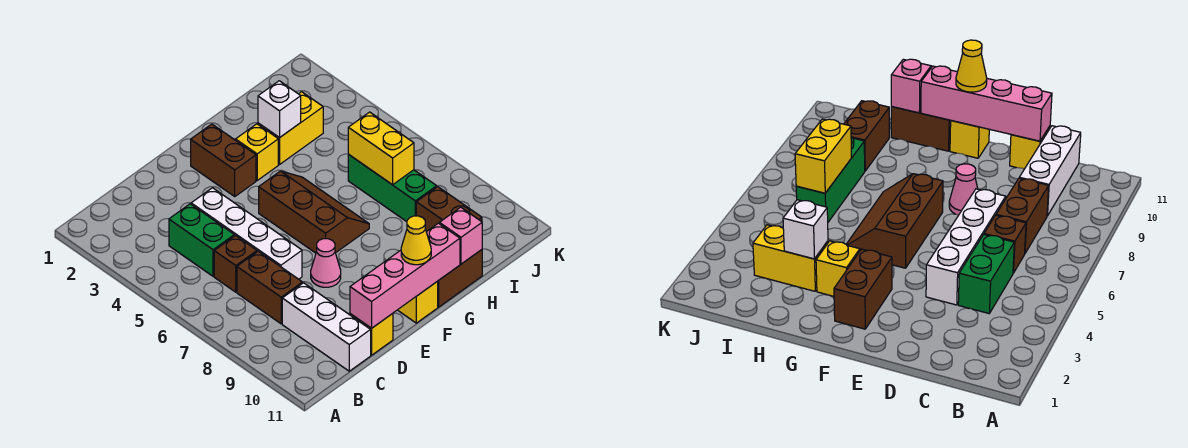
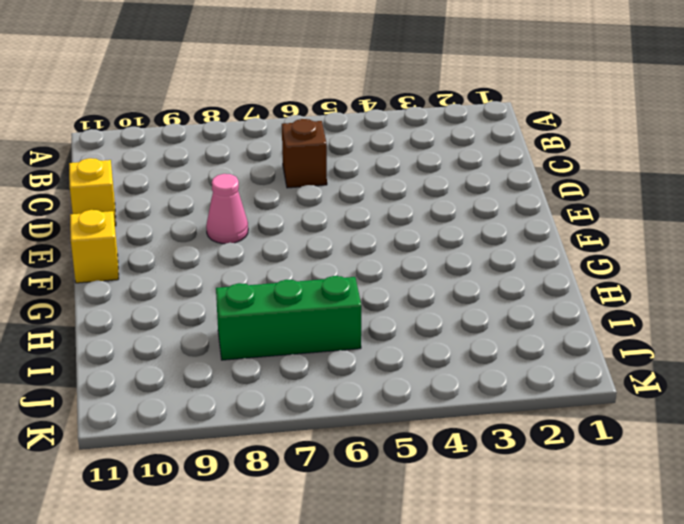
none -> green 1x2 brick [169,204,234,276]
none -> brown 1x2 brick [237,251,302,324]
none -> white 1x3 brick [282,283,371,371]

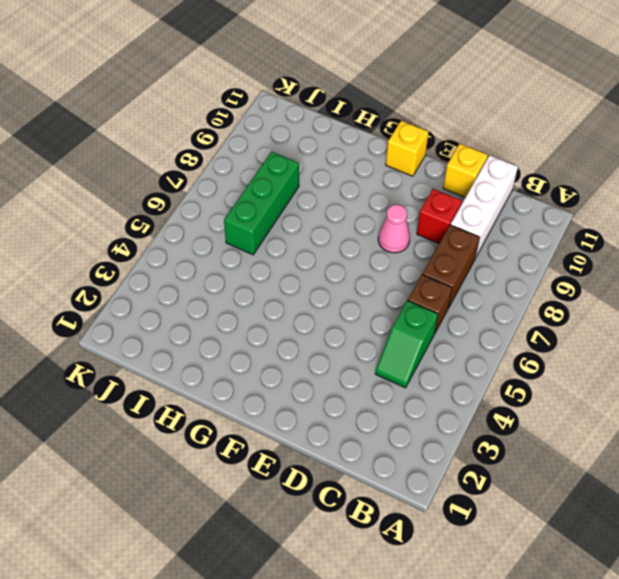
green 1x2 slope [375,301,438,388] -> green 1x2 brick [169,204,234,276]
red 1x1 brick [417,189,462,243] -> none
none -> white 1x4 brick [191,188,302,279]
none -> brown 1x2 brick [191,124,256,196]
none -> brown 2x3 slope [259,171,369,253]

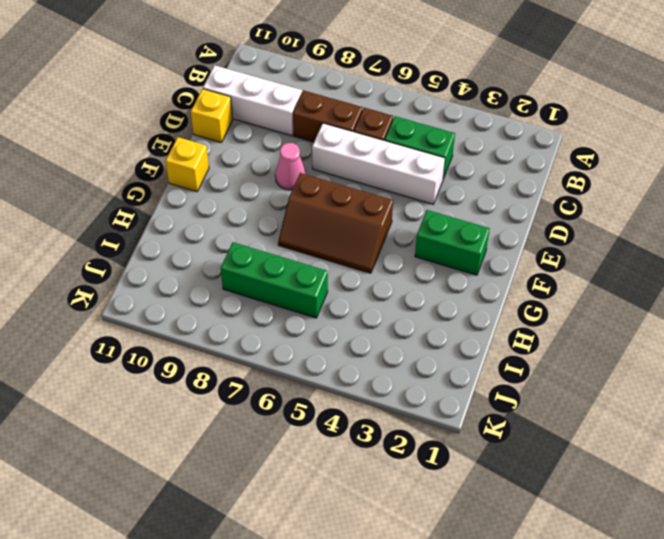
green 1x2 brick [415,210,490,275] -> brown 1x2 brick [191,124,256,196]
none -> yellow 1x1 brick [236,124,278,180]
none -> brown 1x2 brick [437,250,482,307]
none -> yellow 1x2 brick [258,92,323,164]

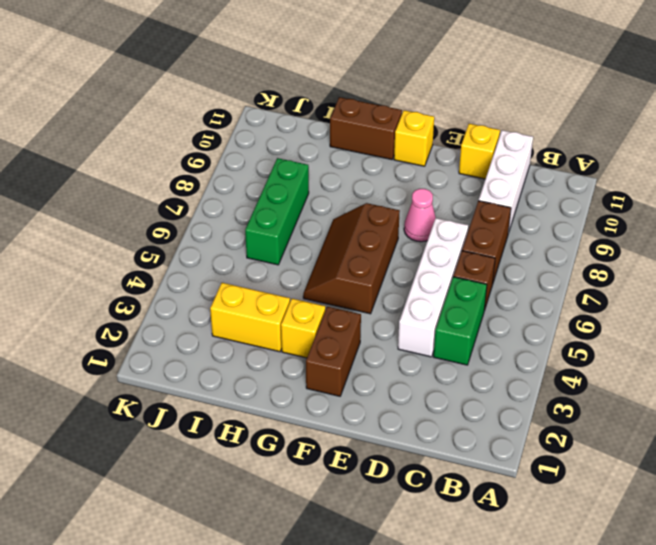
none -> brown 1x2 brick [416,187,482,232]
none -> pink 1x4 brick [350,223,460,328]
none -> white 1x1 brick [258,81,301,138]

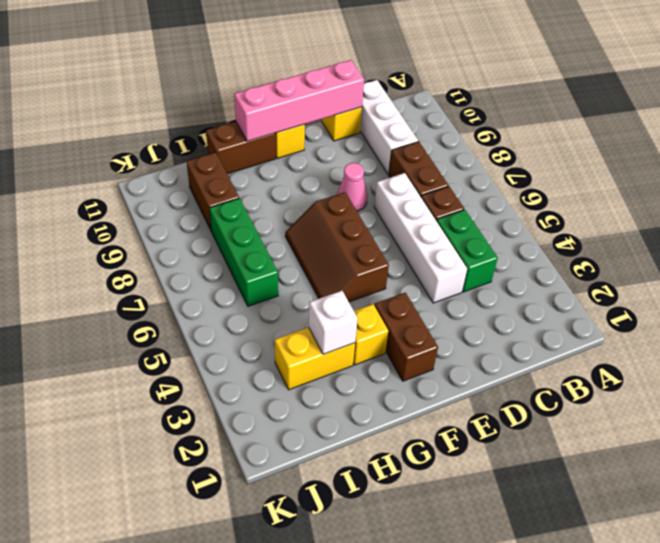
none -> pink 1x1 brick [439,207,482,264]
none -> yellow 1x2 brick [348,112,414,185]
none -> yellow 1x1 cone [401,216,431,265]

